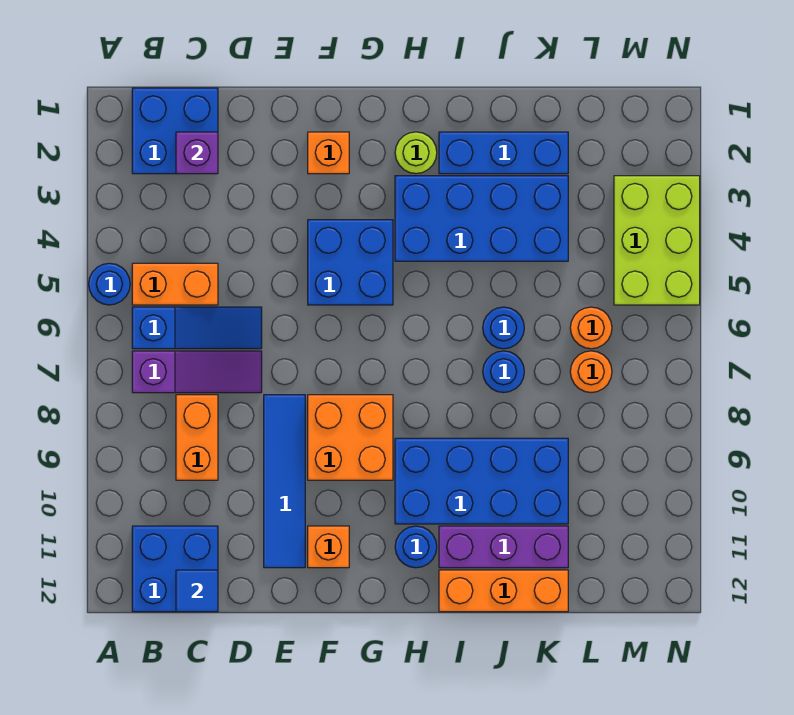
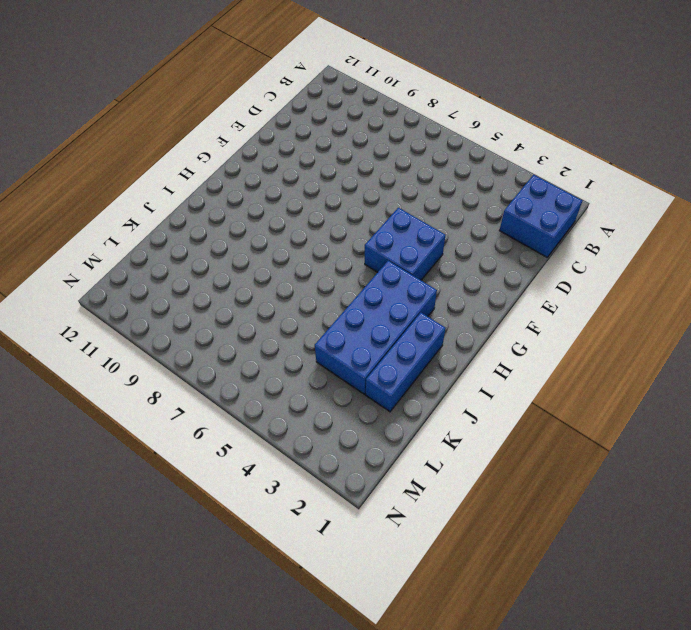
none -> blue 1x1 round brick [89,263,130,305]
none -> orange 1x2 brick [132,263,218,305]
none -> blue 1x3 slope [132,307,262,349]

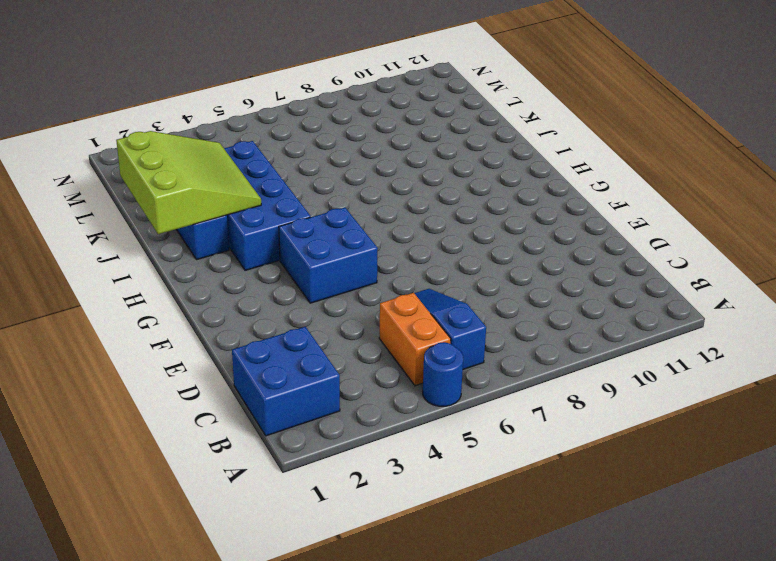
lime 3x3 slope [116,131,261,234] -> none
none -> purple 1x3 slope [132,351,262,393]
none -> blue 2x2 brick [132,526,218,612]
none -> orange 1x2 brick [176,395,218,480]

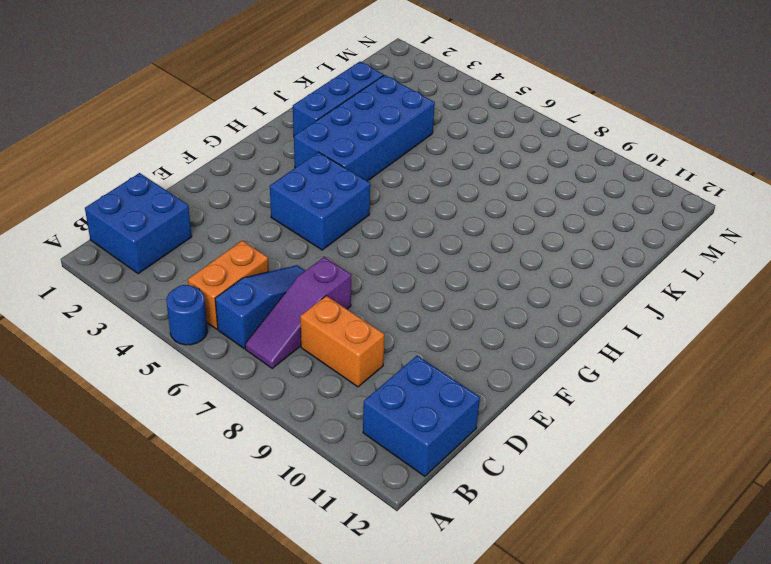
purple 1x3 slope [245,257,351,368] -> purple 1x3 slope turned to [132,351,262,393]
none -> blue 1x4 tile [264,395,305,568]
none -> orange 1x1 brick [308,132,349,174]
none -> orange 2x2 brick [308,395,393,480]

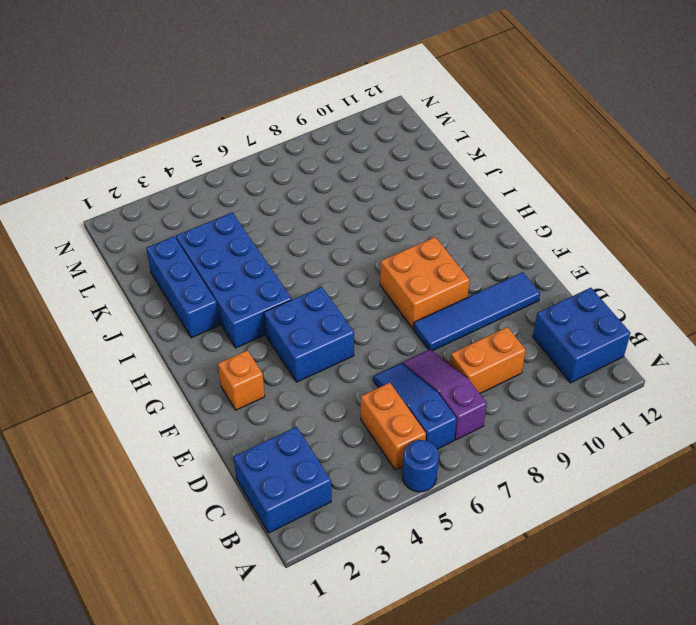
none -> orange 1x1 brick [308,526,349,568]
none -> lime 1x1 round brick [395,132,437,174]
none -> blue 2x4 brick [395,438,568,524]

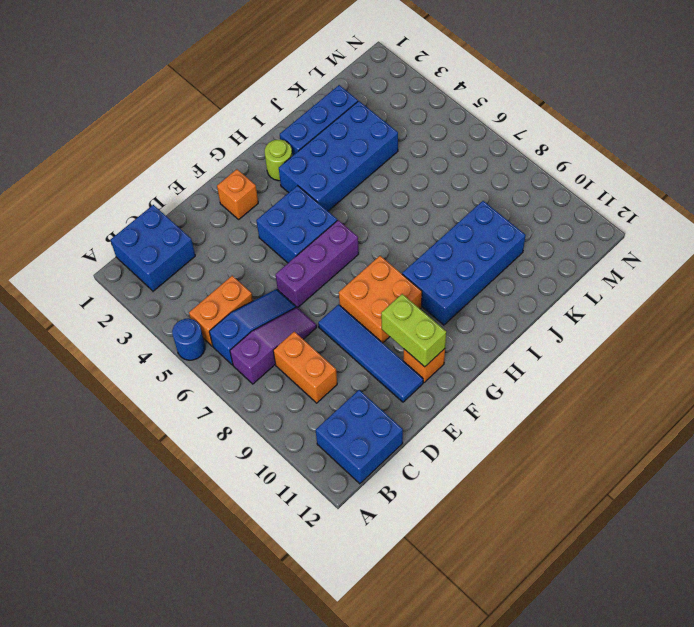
purple 1x3 brick [276,220,359,308] -> purple 1x3 brick moved to [439,526,568,568]
lime 1x2 brick [381,294,446,367] -> none
none -> blue 1x1 round brick [395,526,437,568]
none -> orange 1x3 brick [439,570,568,612]
none -> blue 1x1 round brick [483,307,524,349]

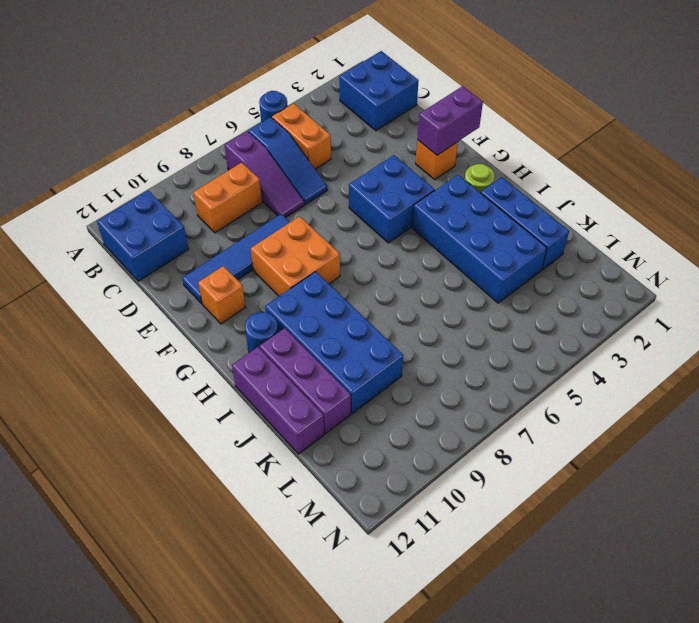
purple 1x2 brick [417,86,483,155] -> none
purple 1x3 brick [232,347,324,454] -> orange 1x3 brick [439,570,568,612]
none -> blue 1x1 round brick [483,307,524,349]
none -> blue 1x1 round brick [483,351,524,393]
none -> orange 1x1 round brick [570,307,612,349]

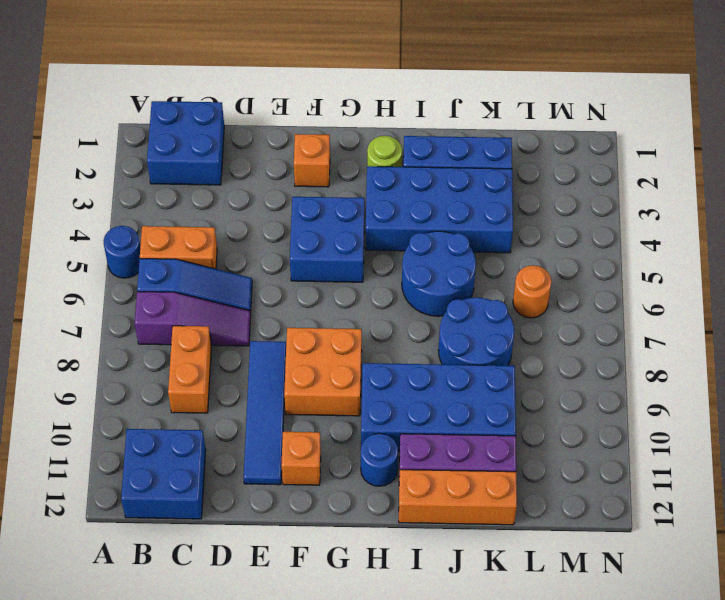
blue 2x2 round brick [402,231,476,316] -> blue 1x1 round brick [483,307,524,349]
blue 2x2 round brick [438,297,514,366] -> blue 1x1 round brick [483,351,524,393]
none -> orange 1x1 round brick [570,351,612,393]
none -> lime 2x3 brick [614,176,700,305]
none -> purple 1x1 brick [176,132,218,174]

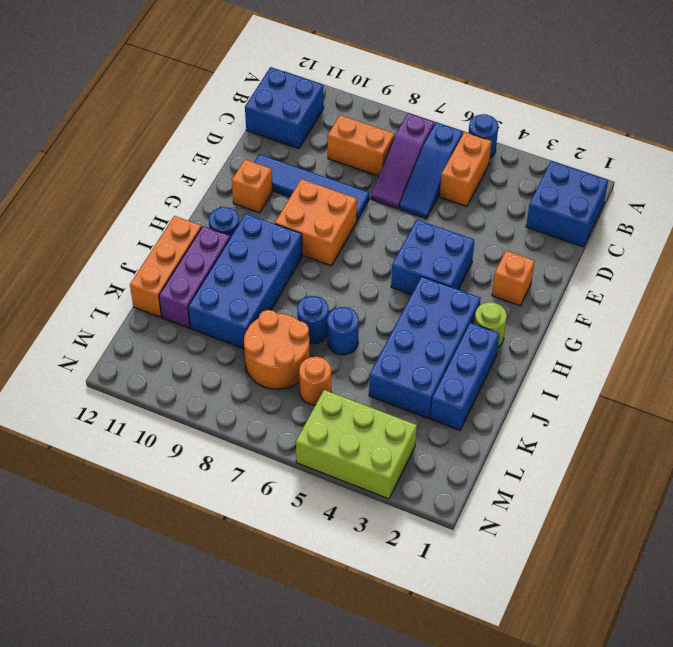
orange 2x2 round brick [244,310,310,389] -> orange 1x1 round brick [570,351,612,393]
none -> purple 1x1 brick [176,132,218,174]
none -> blue 1x1 tile [176,570,218,612]

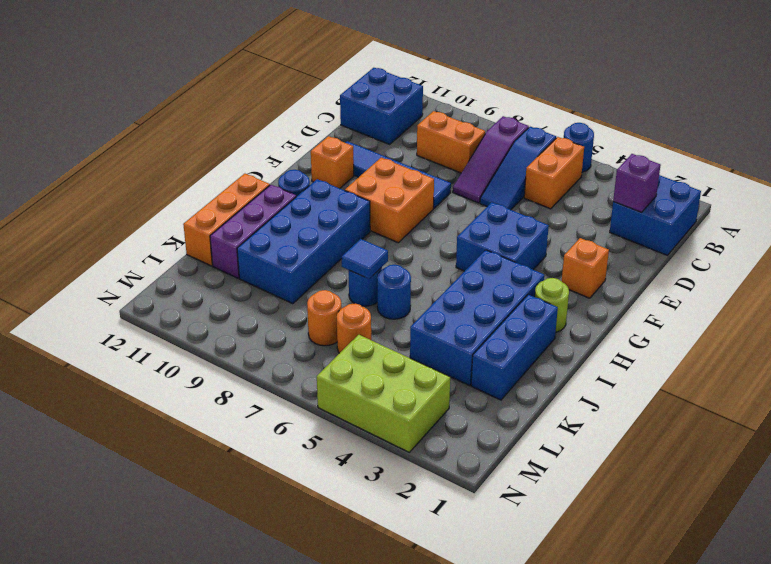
blue 1x1 tile [342,239,388,279] -> blue 1x1 tile moved to [176,570,218,612]

